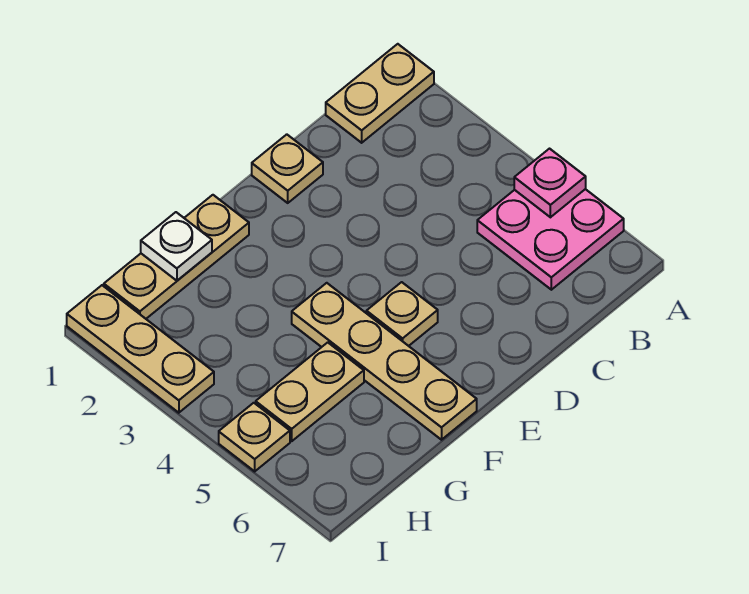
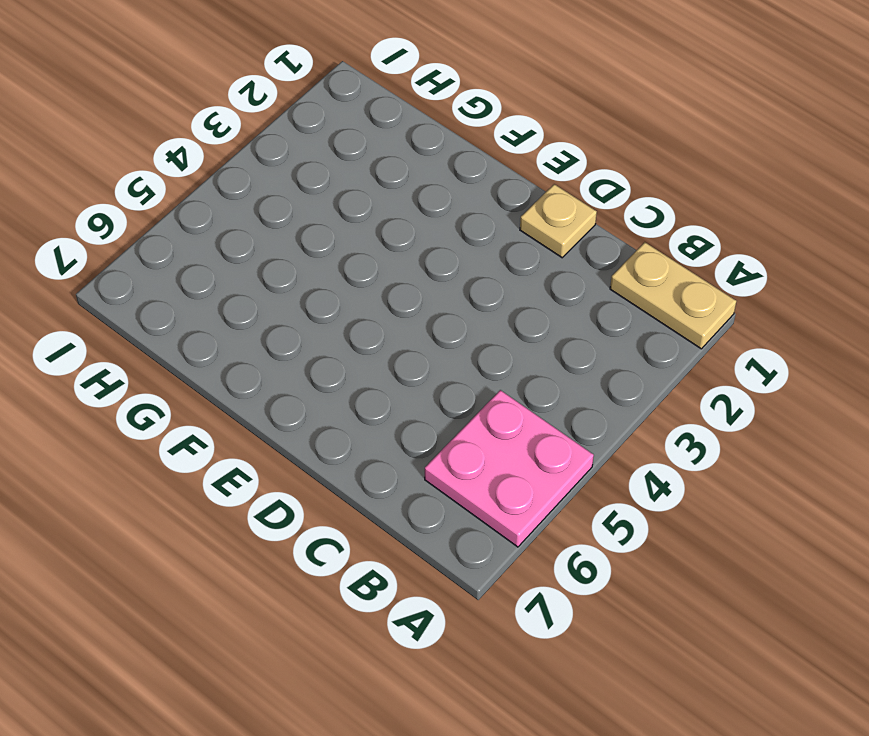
none -> tan 1x1 plate [366,282,438,346]
none -> tan 1x3 plate [104,195,249,319]

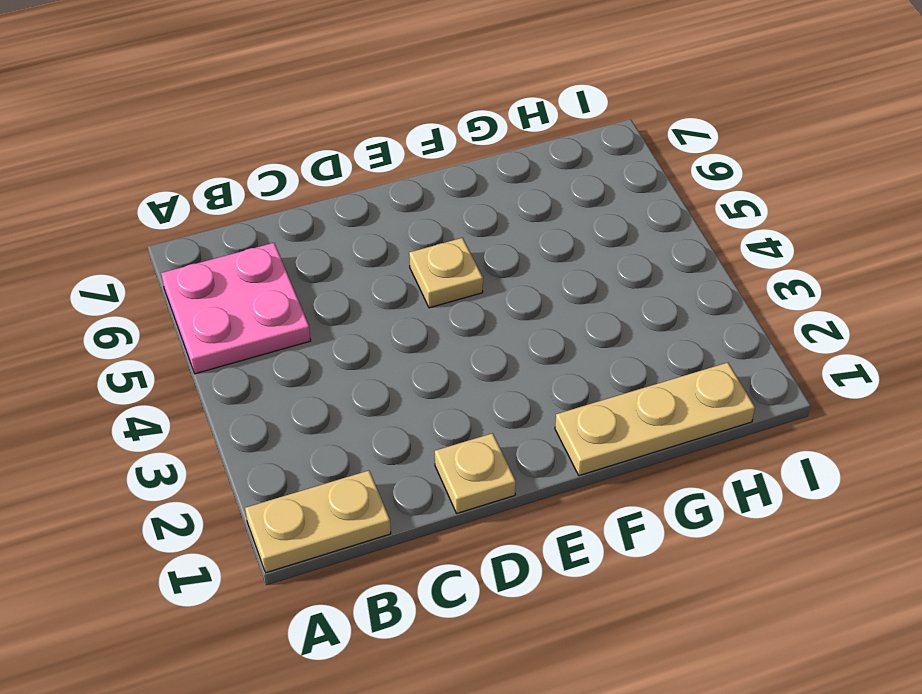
none -> tan 1x4 plate [292,283,477,440]
none -> tan 1x2 plate [256,342,364,441]

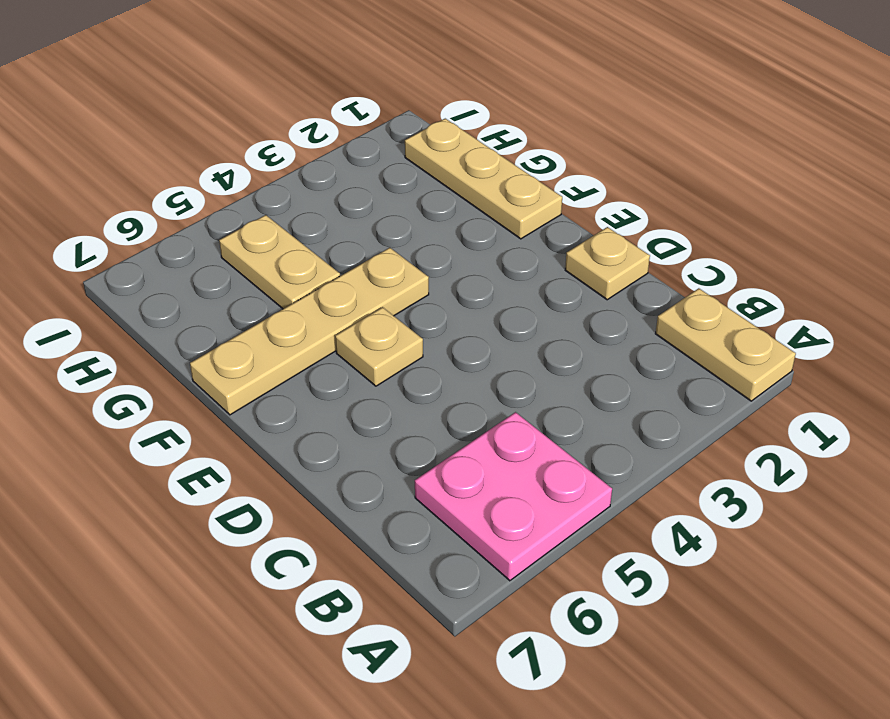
none -> tan 1x3 plate [67,285,214,413]
none -> tan 1x1 plate [219,403,290,471]

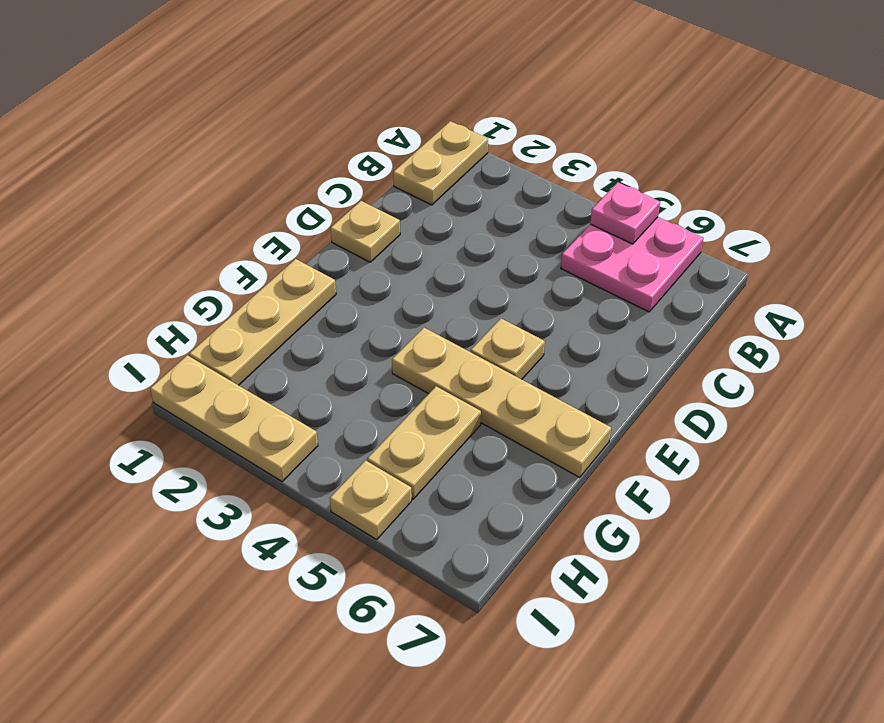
none -> white 1x1 plate [141,212,212,281]

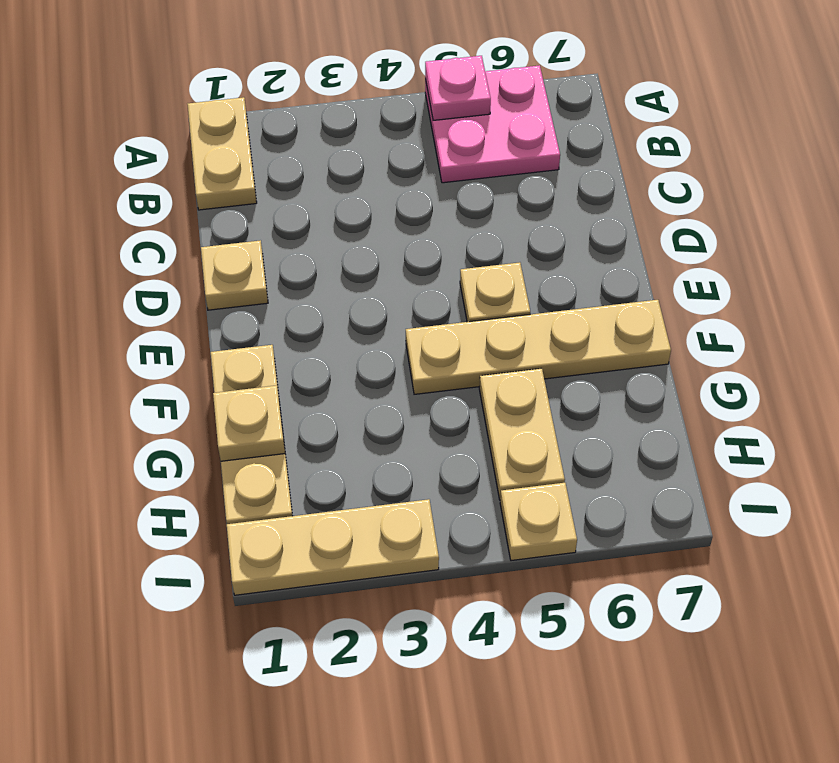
tan 1x1 plate [213,385,285,461] -> white 1x1 plate [141,212,212,281]

